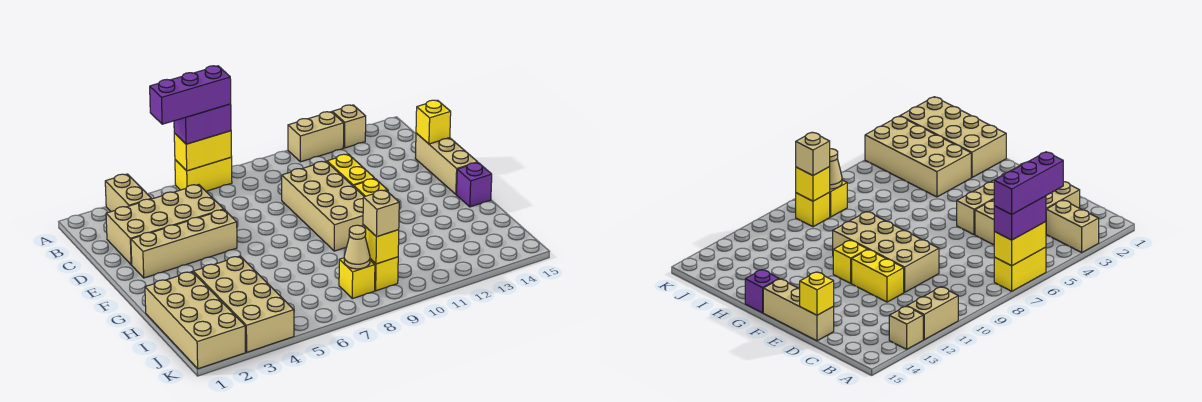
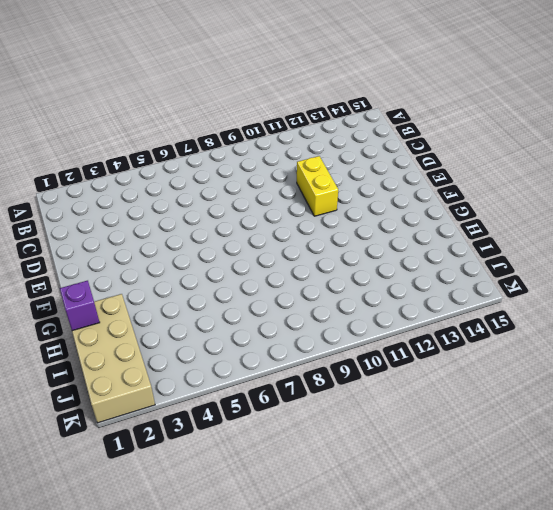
purple 1x1 brick [60,281,100,331] -> purple 1x1 brick moved to [457,163,492,207]
none -> tan 1x2 brick [105,174,152,212]
none -> yellow 1x2 brick [175,157,232,191]
none -> tan 1x2 brick [288,112,344,162]

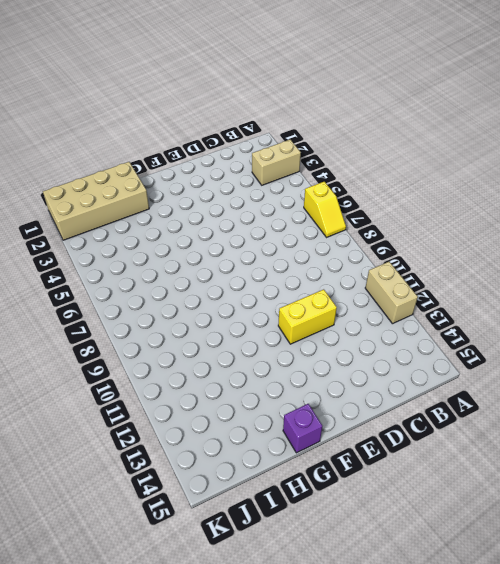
yellow 1x2 slope [304,182,346,237] -> yellow 1x2 brick [175,157,232,191]
none -> tan 1x1 brick [332,105,366,148]
none -> tan 2x4 brick [106,185,224,265]
none -> tan 2x4 brick [282,161,364,251]

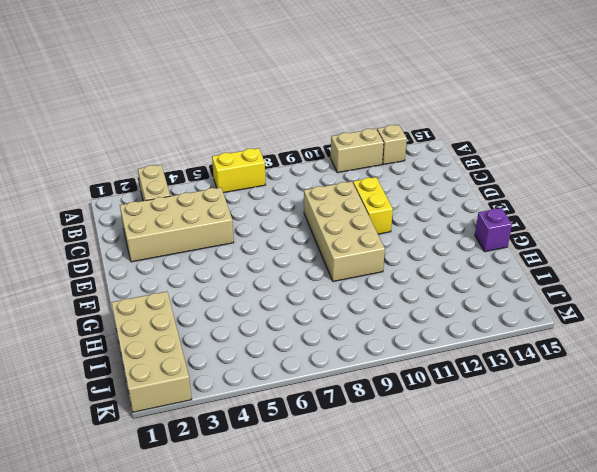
none -> tan 1x3 brick [415,133,478,194]
none -> tan 1x4 brick [131,210,237,278]
none -> yellow 1x1 brick [354,179,388,197]

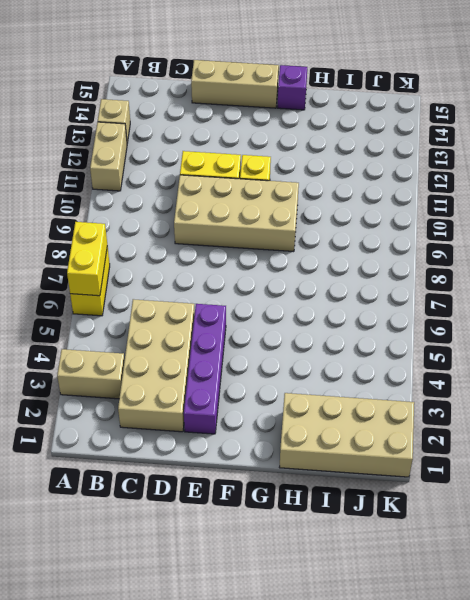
purple 1x4 brick [184,304,226,434] -> tan 1x4 brick [131,210,237,278]
none -> tan 2x4 brick [193,256,294,352]
none -> yellow 1x1 brick [339,258,375,299]
none -> yellow 1x1 brick [370,257,398,291]

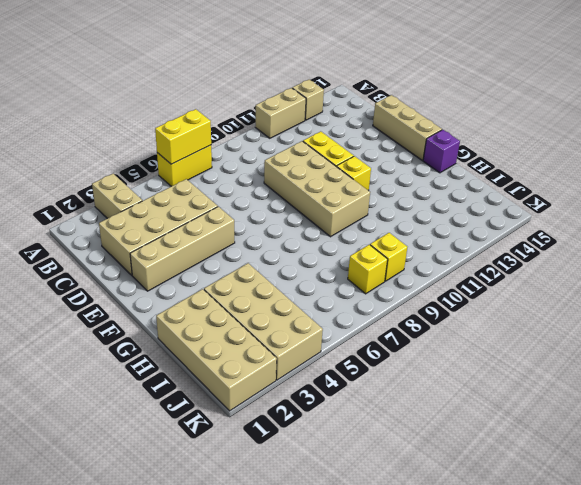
none -> yellow 1x1 brick [416,100,451,144]
none -> tan 1x1 cone [344,225,370,269]
none -> yellow 1x1 brick [363,225,399,264]

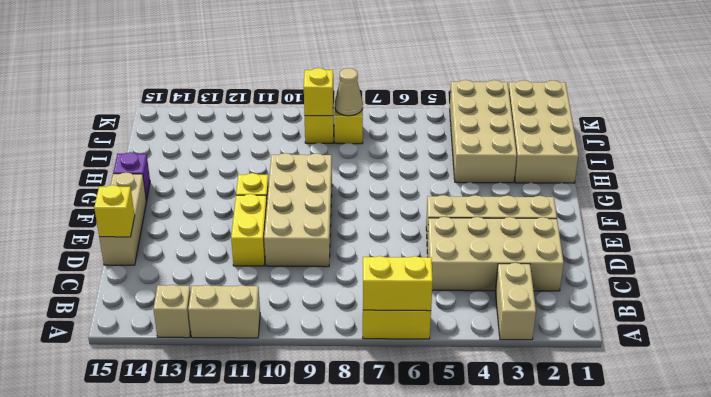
none -> purple 1x2 brick [174,104,231,144]
none -> tan 1x1 brick [363,190,399,237]
none -> purple 1x3 brick [150,66,231,124]

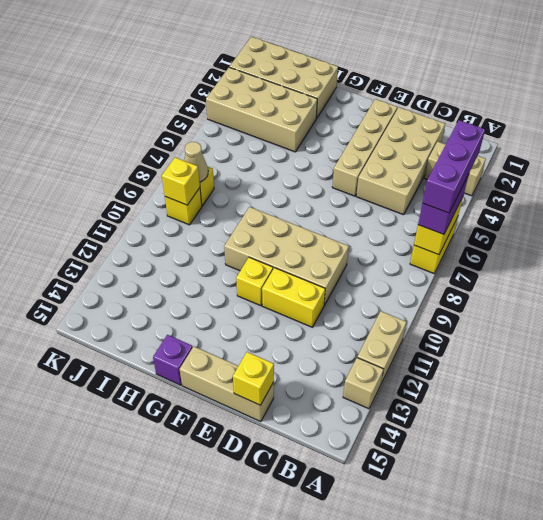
none -> tan 1x1 brick [363,190,399,237]

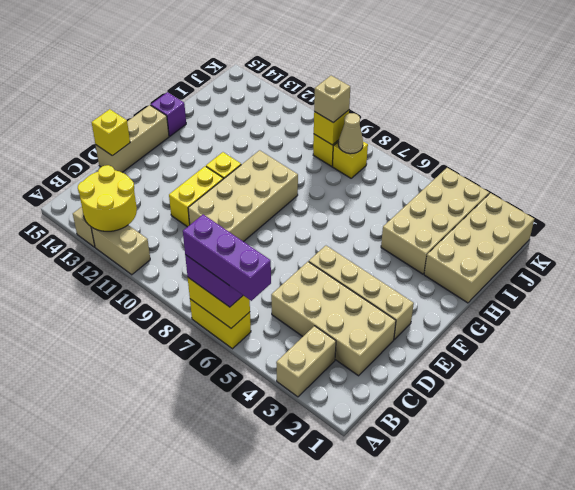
yellow 2x2 round brick [78,165,137,231] -> none

